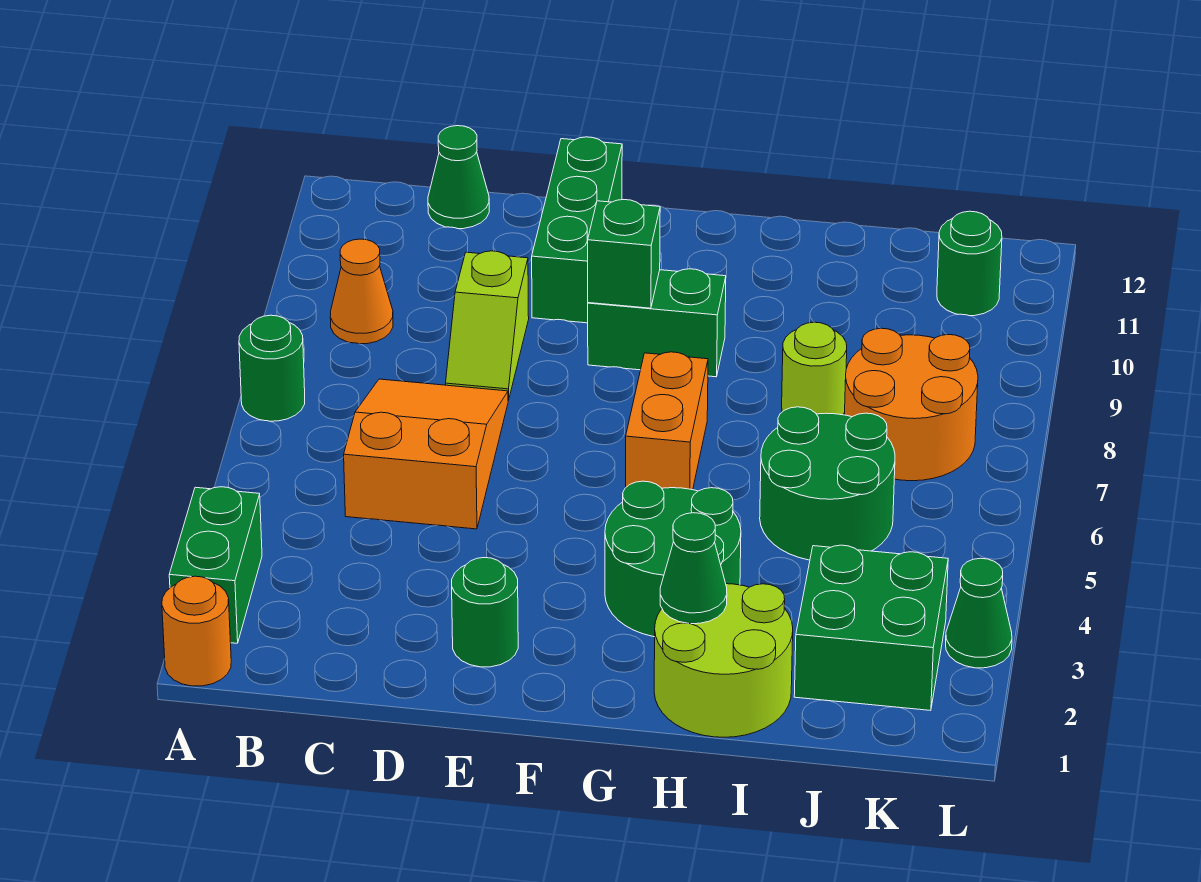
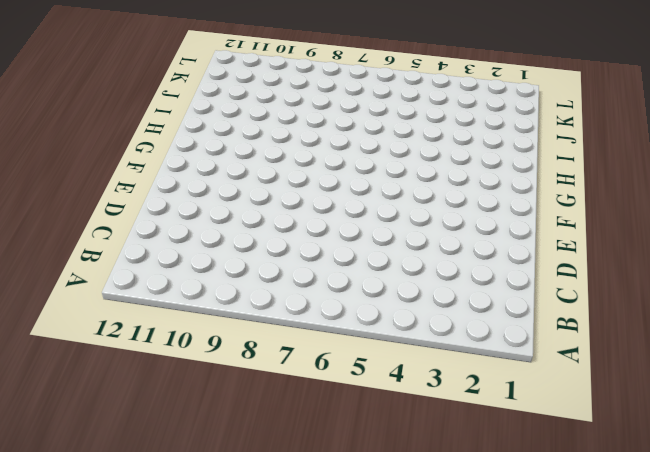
none -> orange 1x1 round brick [162,576,231,686]
none -> green 1x2 brick [169,487,262,643]
none -> green 1x1 round brick [239,315,305,421]

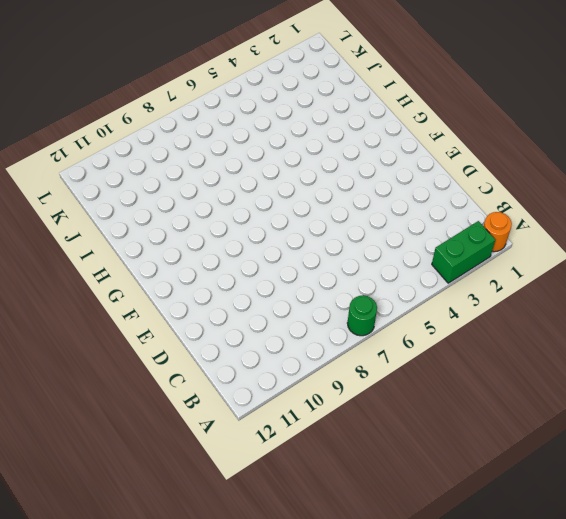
none -> orange 1x1 cone [330,239,393,344]
none -> orange 2x3 slope [344,379,508,529]
none -> green 1x1 cone [428,126,489,229]

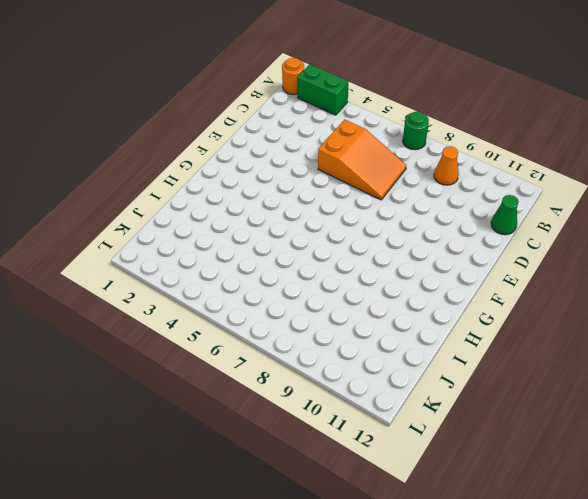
none -> lime 1x2 slope [446,251,529,400]
none -> green 1x1 round brick [452,558,518,667]
none -> green 1x3 brick [532,137,622,323]

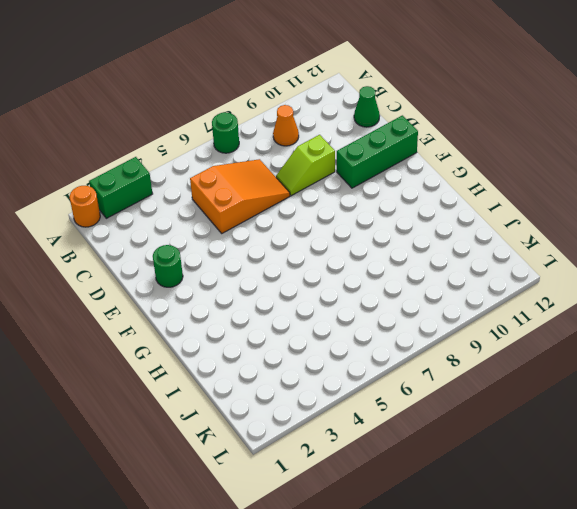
none -> green 1x2 brick [588,269,726,377]
none -> green 2x2 round brick [605,481,741,637]
none -> orange 1x2 brick [626,352,708,490]

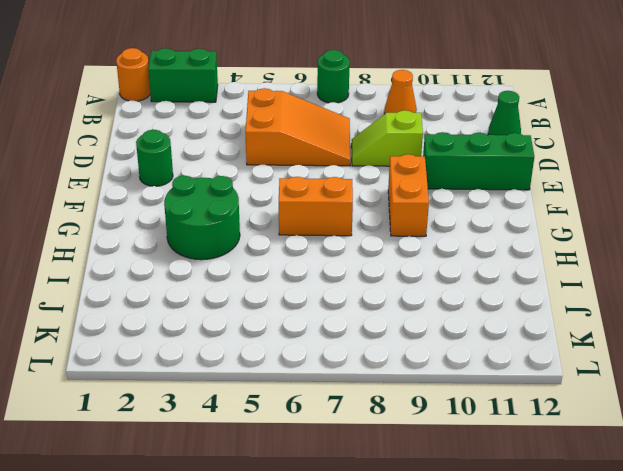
orange 1x2 brick [388,154,429,236] -> green 1x2 brick [588,269,726,377]
none -> lime 2x2 round brick [654,584,793,737]
none -> green 2x2 round brick [760,407,895,560]
none -> lime 1x1 round brick [782,322,847,415]

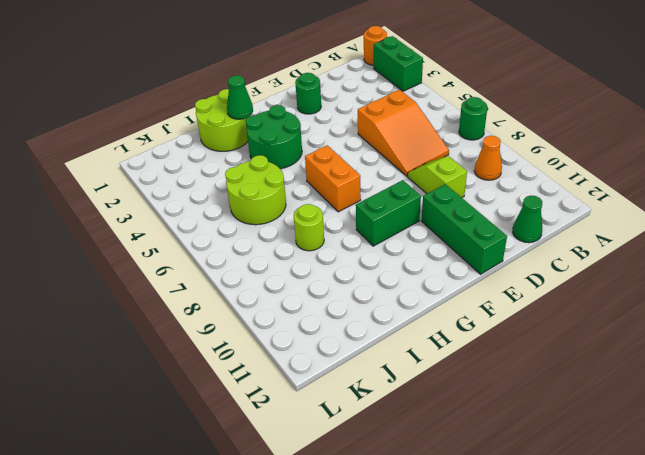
lime 2x2 round brick [225,155,286,225] -> green 2x2 round brick [760,407,895,560]
none -> green 2x2 brick [794,545,948,710]
none -> orange 2x2 round brick [845,328,978,481]
none -> green 1x1 round brick [937,211,1002,316]

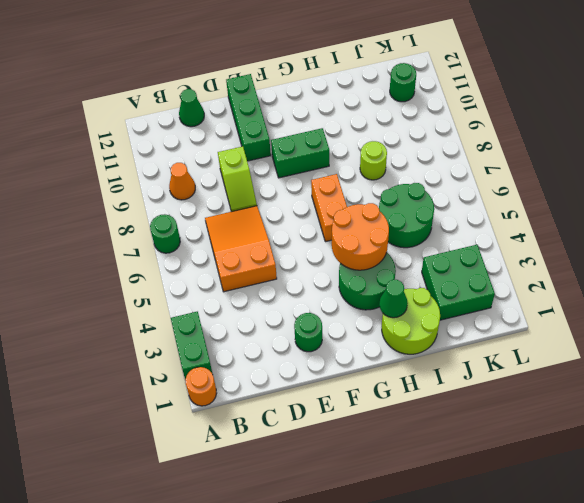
orange 2x2 round brick [332,203,389,270] -> orange 2x2 round brick moved to [845,328,978,481]
none -> green 1x1 cone [946,558,1012,668]
none -> green 1x1 brick [588,200,660,308]

